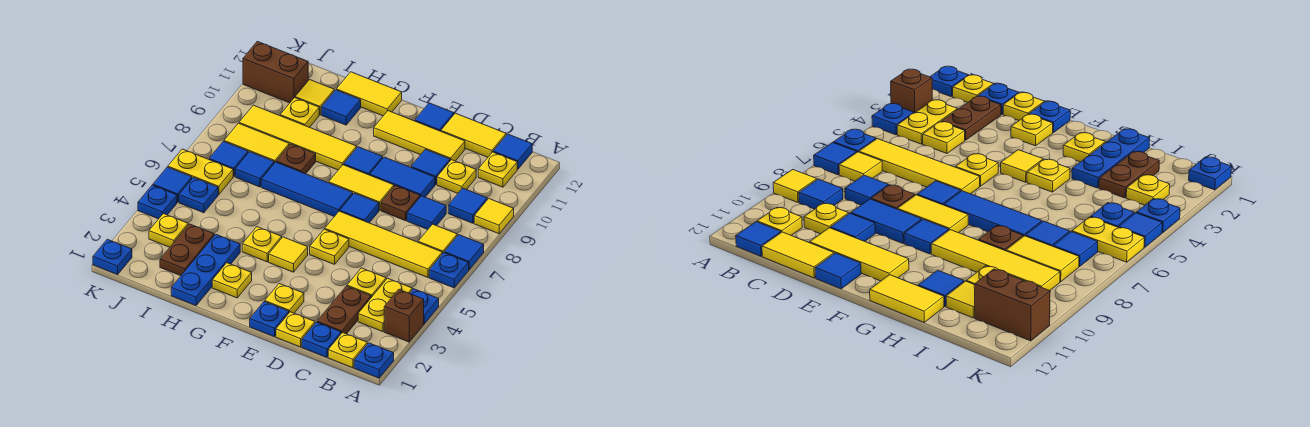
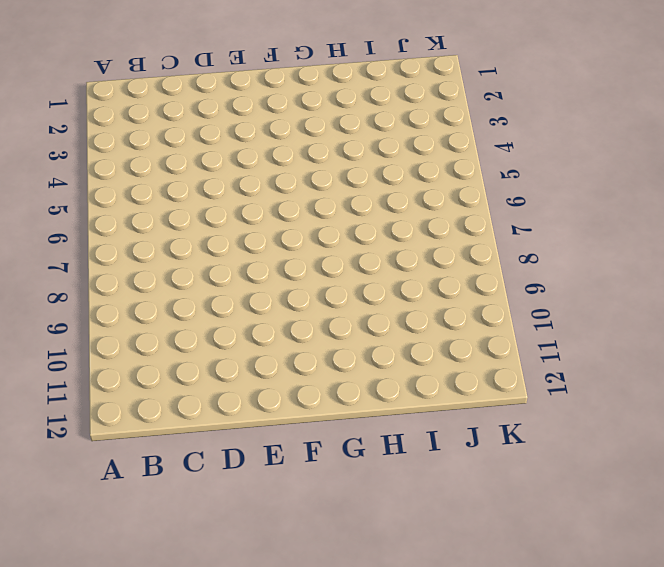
none -> blue 1x1 plate [354,343,394,378]
none -> brown 1x1 brick [384,289,424,342]
none -> blue 1x1 plate [410,289,439,324]
none -> blue 1x1 plate [429,253,469,288]

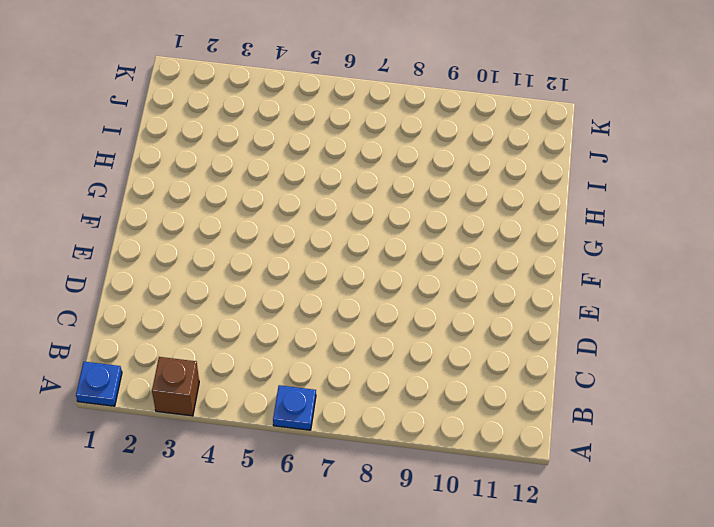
none -> blue 1x1 plate [410,289,439,324]
none -> blue 1x1 tile [444,235,484,270]
none -> yellow 1x1 tile [474,199,514,234]
none -> yellow 1x1 plate [328,333,367,368]

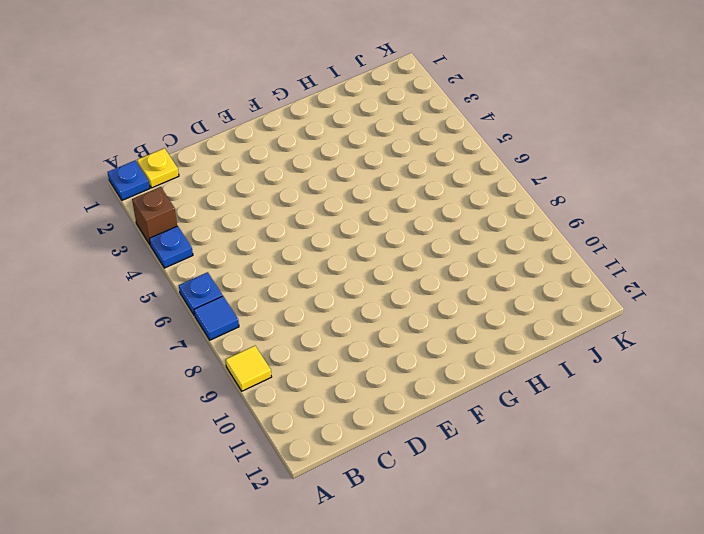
none -> yellow 1x2 plate [358,278,412,332]
none -> yellow 1x4 tile [325,211,442,277]
none -> yellow 1x1 tile [418,224,457,254]
none -> blue 1x1 tile [448,188,487,223]

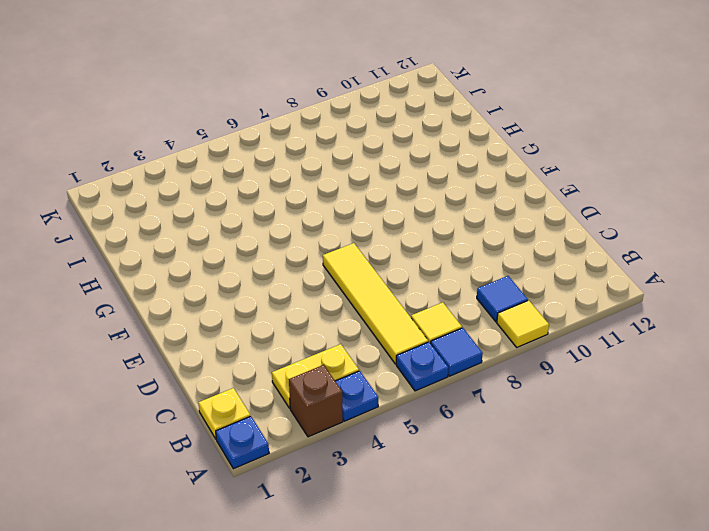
none -> yellow 1x1 plate [478,152,517,187]
none -> blue 1x1 tile [493,134,532,169]
none -> blue 1x1 plate [302,322,341,357]
none -> brown 1x2 plate [317,286,371,334]

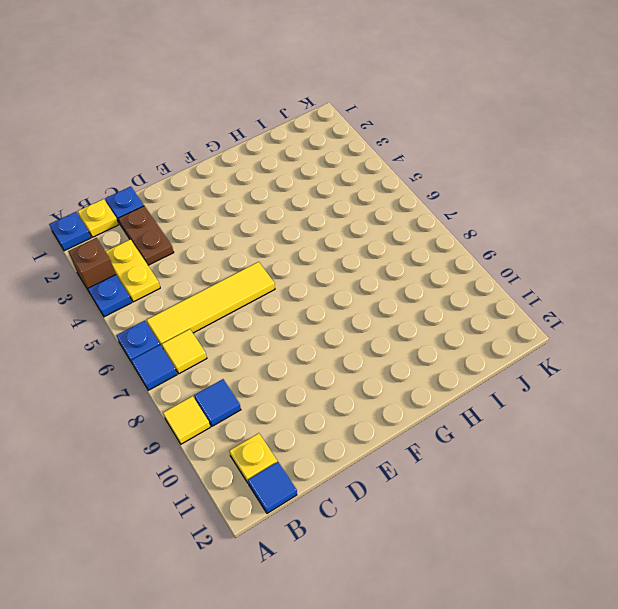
none -> yellow 1x1 plate [347,268,386,297]
none -> blue 1x1 tile [407,196,446,229]
none -> yellow 1x1 plate [437,160,476,193]
none -> yellow 1x2 tile [441,113,506,157]

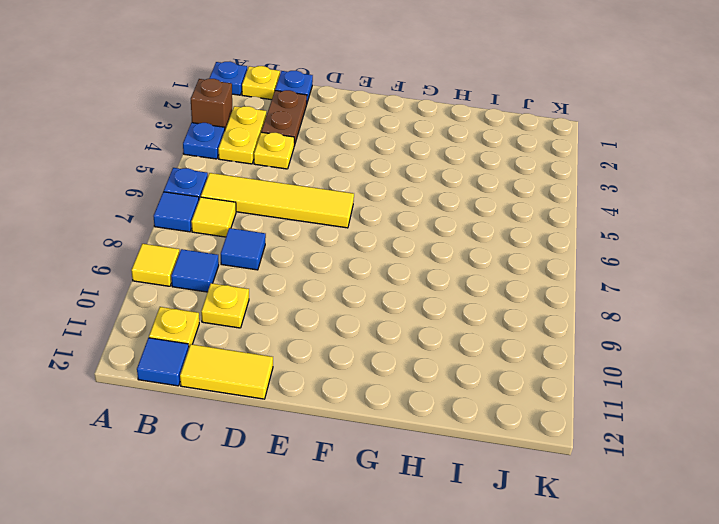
none -> yellow 1x1 plate [276,312,315,347]
none -> brown 1x1 plate [381,185,420,221]
none -> blue 1x2 tile [370,157,435,197]
none -> blue 1x1 tile [411,149,450,185]

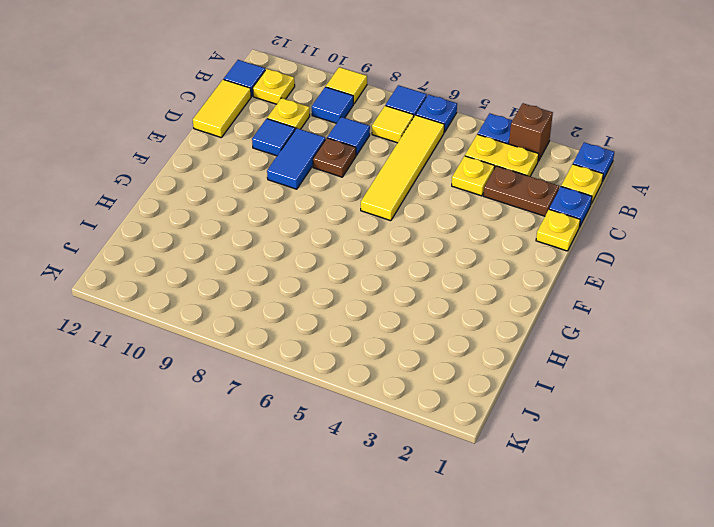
none -> yellow 1x3 tile [374,111,465,161]
none -> blue 1x1 plate [250,301,289,337]
none -> yellow 1x1 plate [265,284,304,313]
none -> yellow 1x1 plate [310,229,349,264]

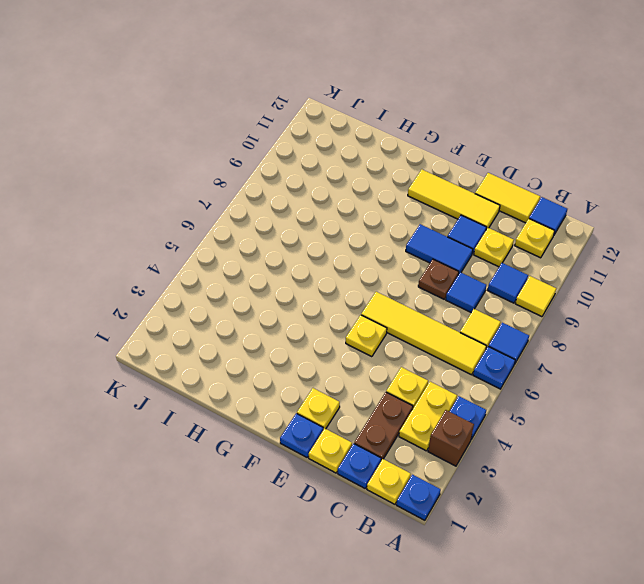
none -> blue 1x1 tile [340,193,379,223]
none -> yellow 1x2 tile [329,165,394,210]
none -> blue 1x1 tile [415,103,454,131]
none -> yellow 1x1 tile [269,237,308,272]

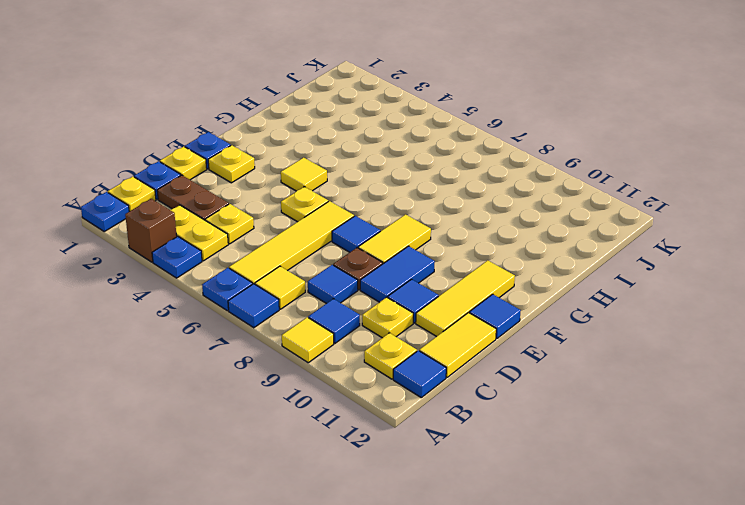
none -> blue 1x3 tile [261,162,353,217]
none -> blue 1x1 tile [344,147,383,175]
none -> yellow 1x1 plate [212,263,252,298]
none -> yellow 1x1 plate [242,227,282,262]

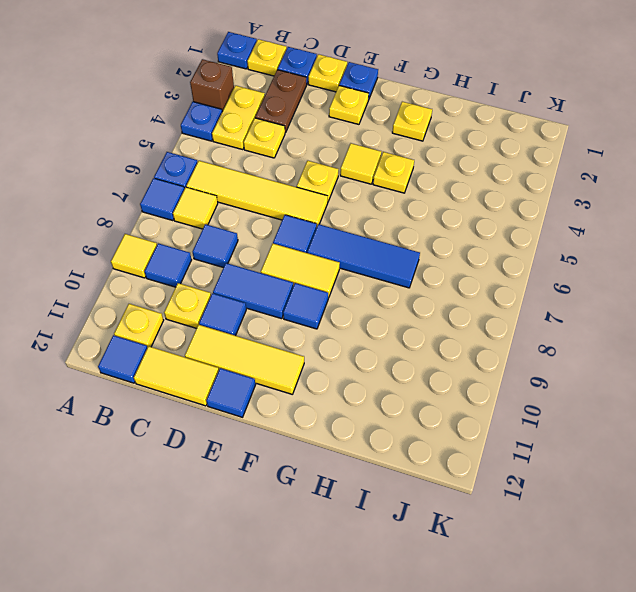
none -> brown 1x1 plate [381,185,420,221]
none -> yellow 1x4 tile [239,105,357,170]
none -> yellow 1x2 tile [336,72,402,116]
none -> blue 1x3 plate [171,234,240,306]

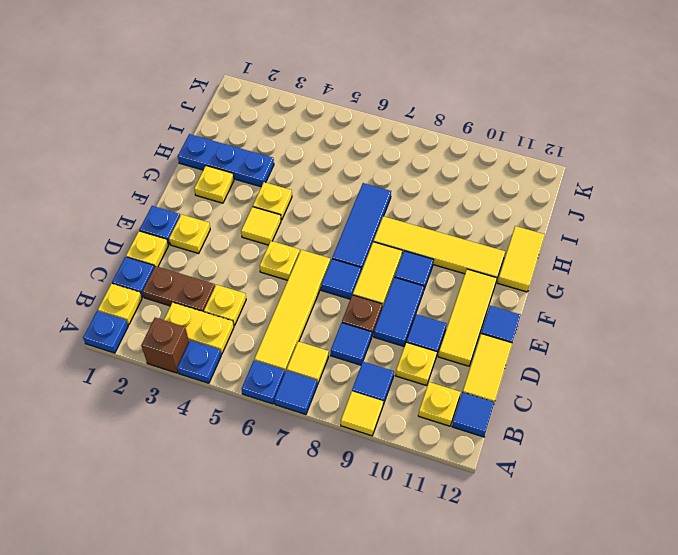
yellow 1x4 tile [373,216,505,278] -> yellow 1x4 tile turned to [239,105,357,170]
none -> brown 1x1 plate [276,144,316,174]
none -> blue 1x1 tile [321,90,361,125]
none -> brown 1x2 plate [160,224,214,276]
none -> blue 1x1 tile [235,152,274,187]

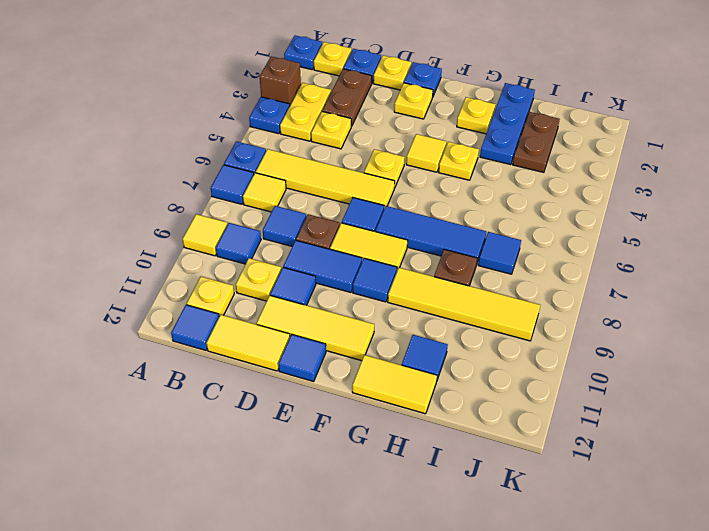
none -> yellow 1x2 tile [224,123,289,163]
none -> yellow 1x1 plate [280,98,319,127]
none -> yellow 1x1 tile [295,80,334,115]
none -> yellow 1x1 plate [149,214,188,247]

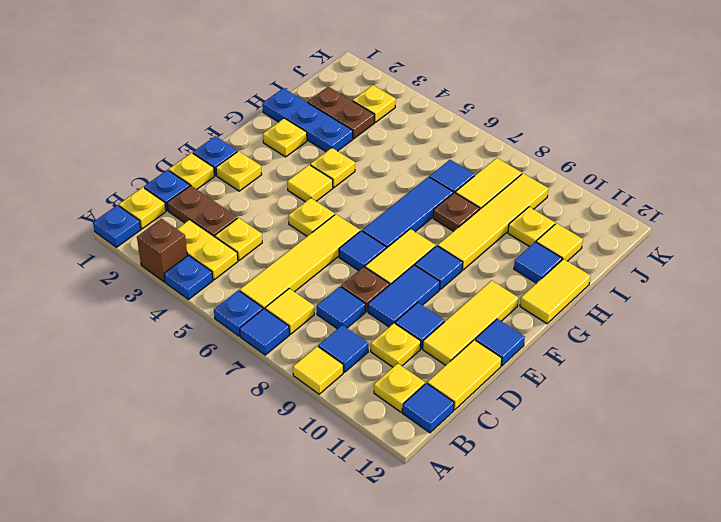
none -> blue 1x1 plate [179,178,218,213]
none -> yellow 1x2 plate [168,149,233,195]
none -> blue 1x1 tile [209,141,248,177]
none -> brown 1x2 brick [243,41,308,103]

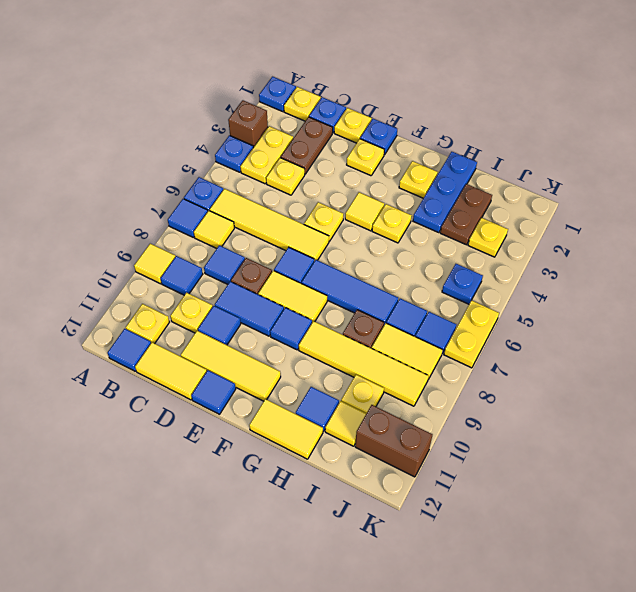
yellow 1x2 plate [444,300,499,368] -> yellow 1x2 plate turned to [168,149,233,195]
none -> blue 1x1 plate [93,239,132,274]
none -> blue 1x1 plate [138,185,177,219]
none -> blue 1x1 tile [153,167,192,202]

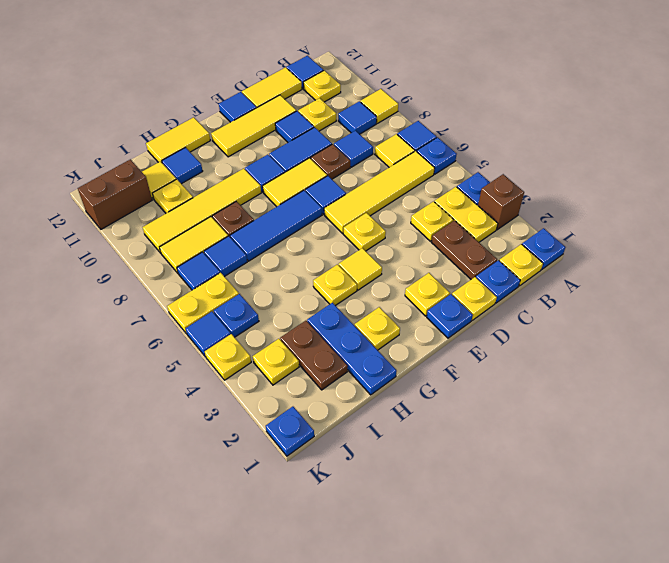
yellow 1x1 plate [205,334,251,380] -> blue 1x1 plate [138,185,177,219]

